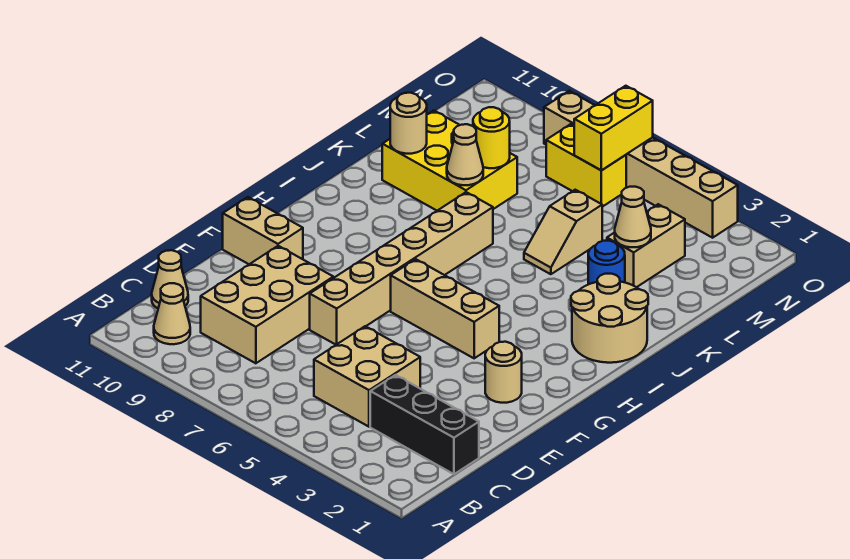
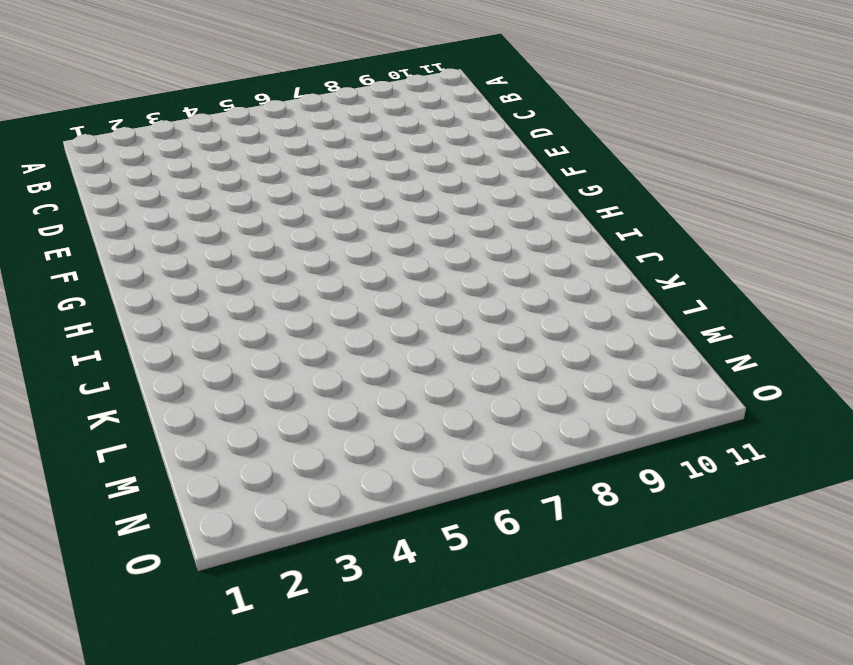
none -> tan 1x1 cone [154,283,190,344]
none -> black 1x3 brick [370,375,479,474]
none -> tan 2x2 brick [314,326,420,427]

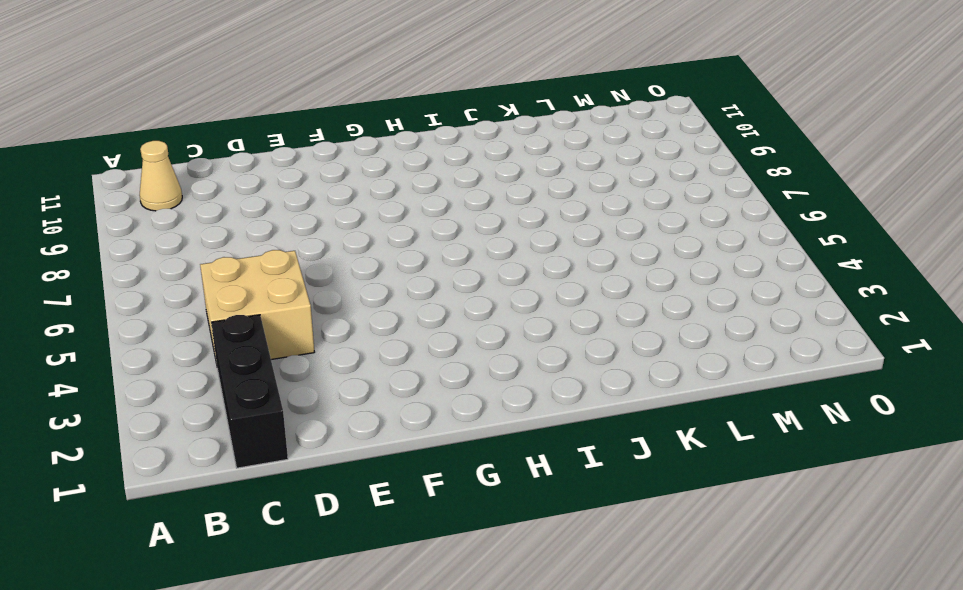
none -> tan 2x3 brick [201,246,333,363]
none -> tan 1x1 cone [152,250,188,309]
none -> tan 1x6 brick [310,192,493,345]

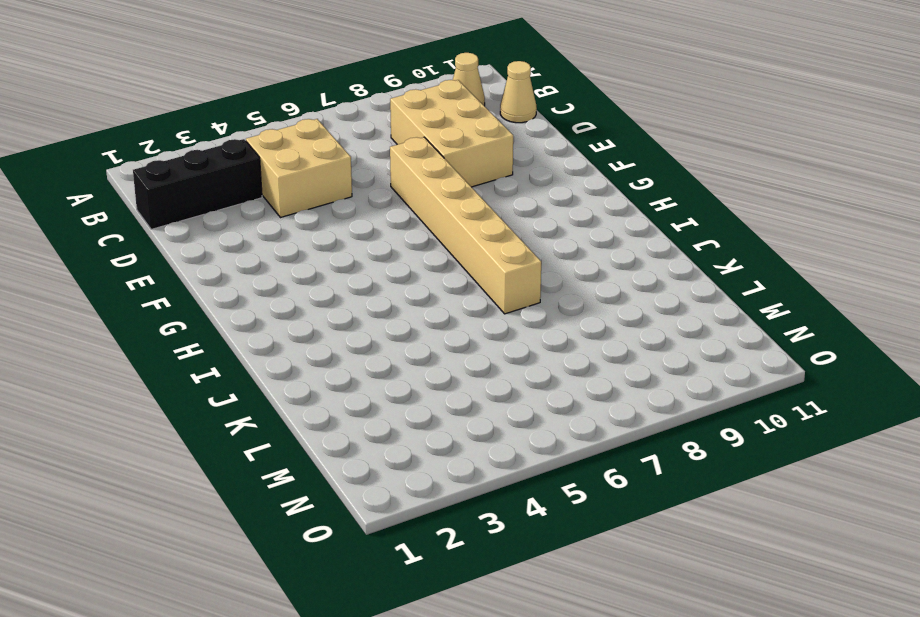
none -> tan 1x1 round brick [485,342,522,403]
none -> tan 1x2 brick [223,197,303,264]
none -> tan 1x3 brick [391,259,499,358]

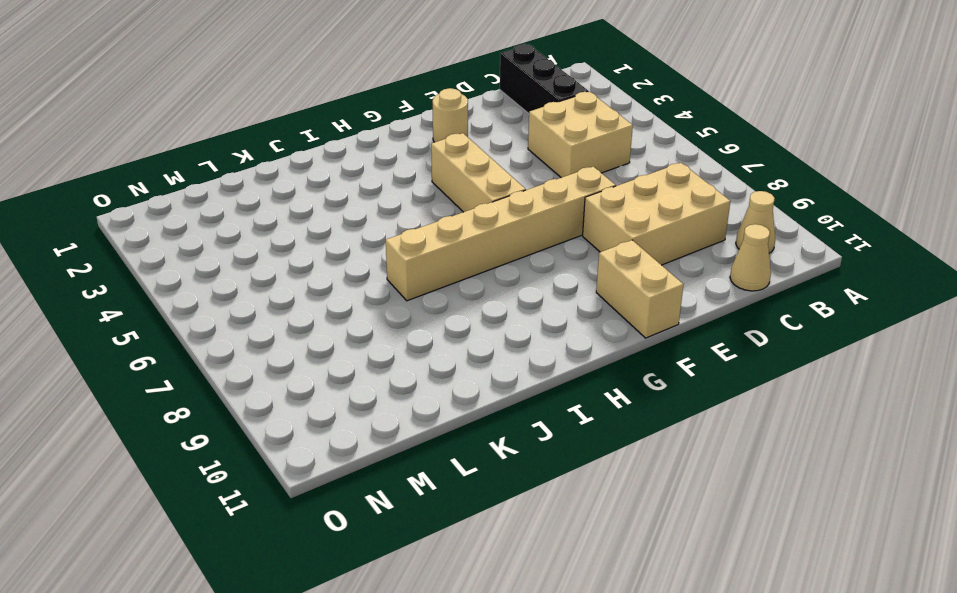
none -> tan 2x2 round brick [571,274,648,363]
none -> blue 1x1 round brick [588,241,625,284]
none -> tan 1x2 slope [524,190,602,274]

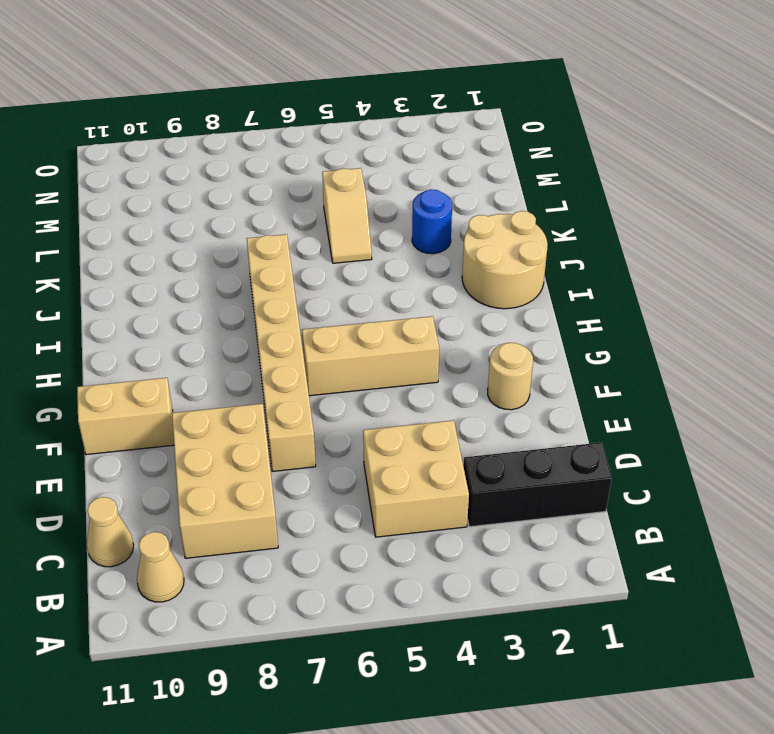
none -> yellow 2x3 brick [382,110,517,211]
none -> tan 1x2 brick [607,204,685,287]
none -> yellow 1x2 brick [546,124,626,207]

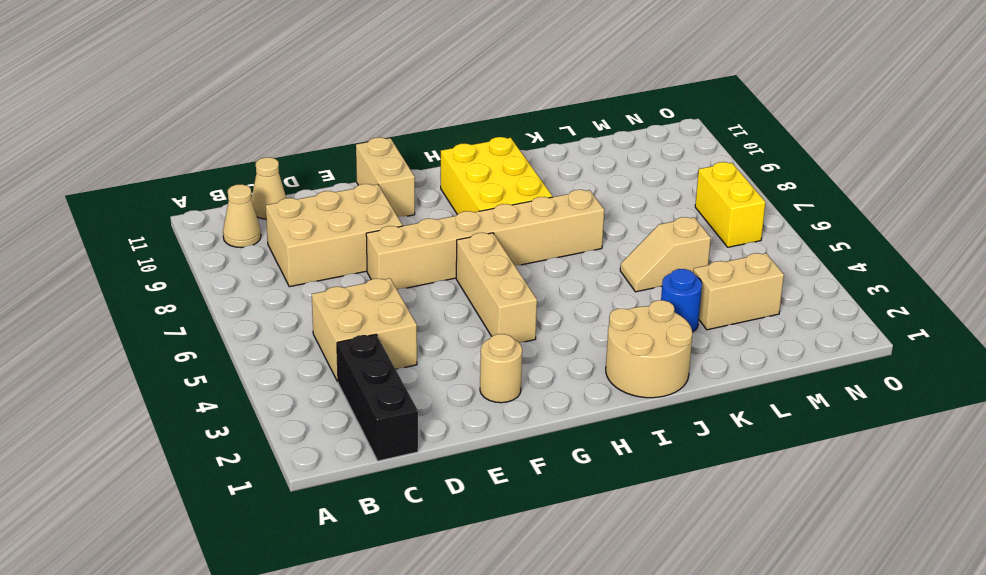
yellow 2x3 brick [441,137,553,215] -> yellow 2x3 brick moved to [382,110,517,211]
none -> tan 1x6 brick [544,91,738,238]
none -> tan 1x1 cone [447,124,483,185]
none -> tan 1x1 round brick [390,93,427,154]

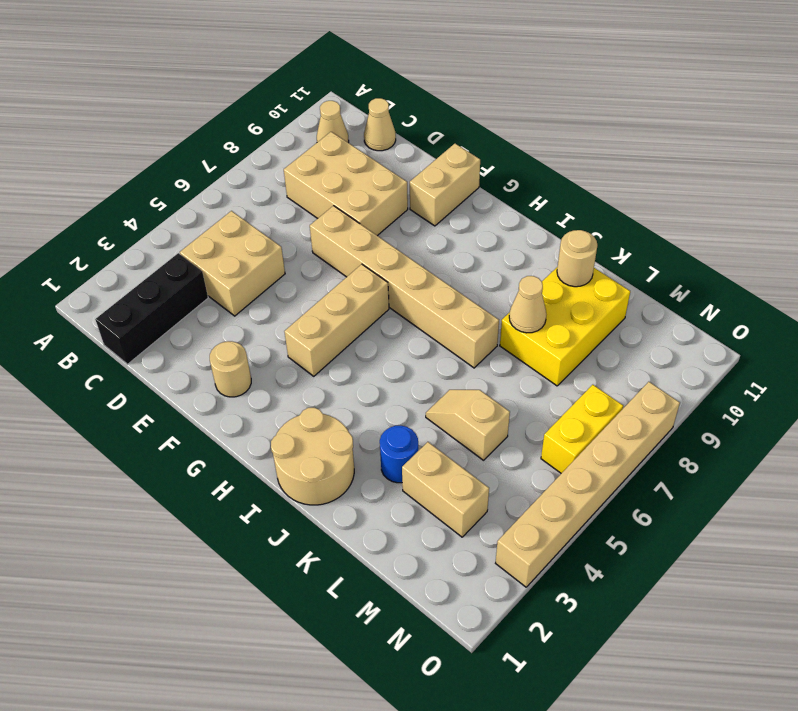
none -> tan 1x1 cone [615,187,651,247]
none -> yellow 1x1 round brick [473,107,510,168]
none -> yellow 1x2 brick [574,86,653,170]

